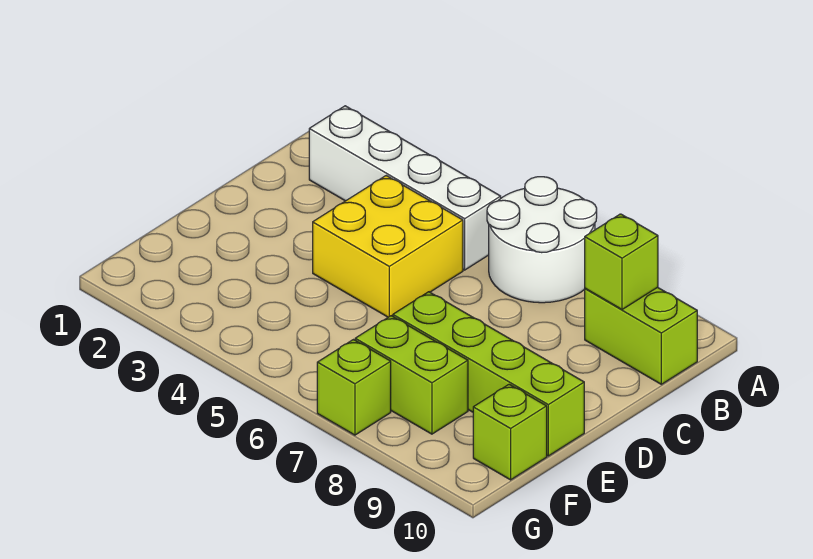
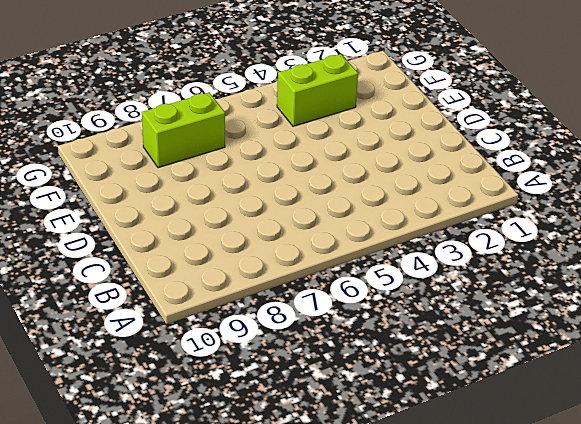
lime 1x2 brick [277,54,358,126] -> lime 1x2 brick moved to [585,287,697,384]
none -> white 2x2 round brick [487,177,597,303]
none -> white 1x4 brick [309,106,501,270]

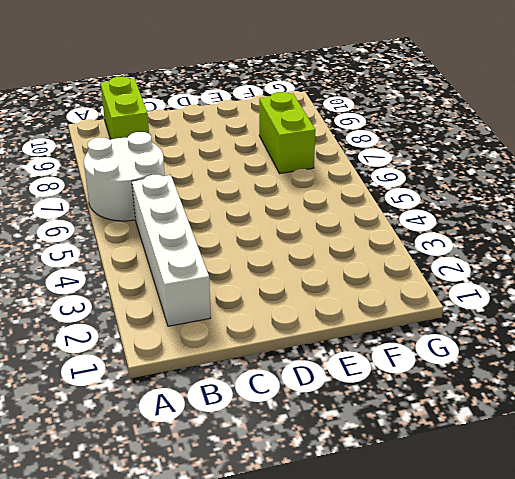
none -> yellow 2x2 brick [313,176,463,317]
none -> lime 1x4 brick [393,292,584,456]

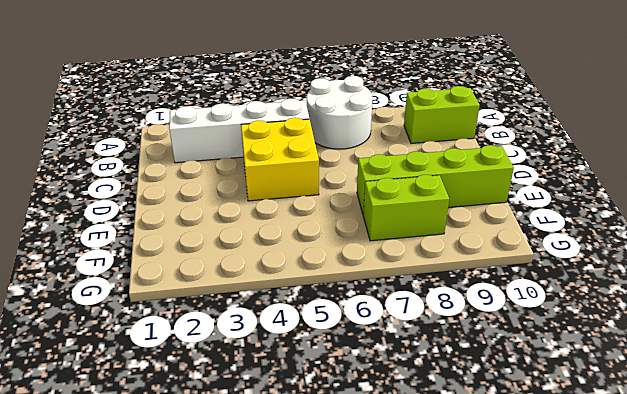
none -> lime 1x1 brick [473,384,547,480]
none -> lime 1x1 brick [317,340,391,435]

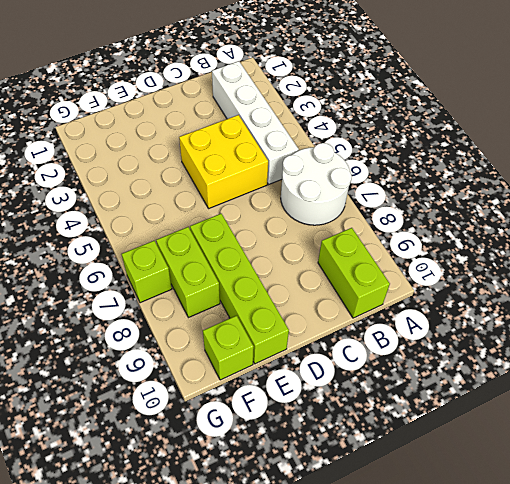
none -> lime 1x1 brick [585,214,658,310]

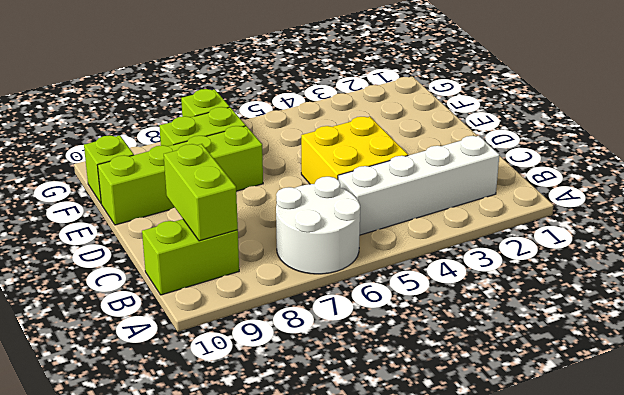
lime 1x2 brick [164,144,238,241] -> lime 1x1 brick [585,214,658,310]

